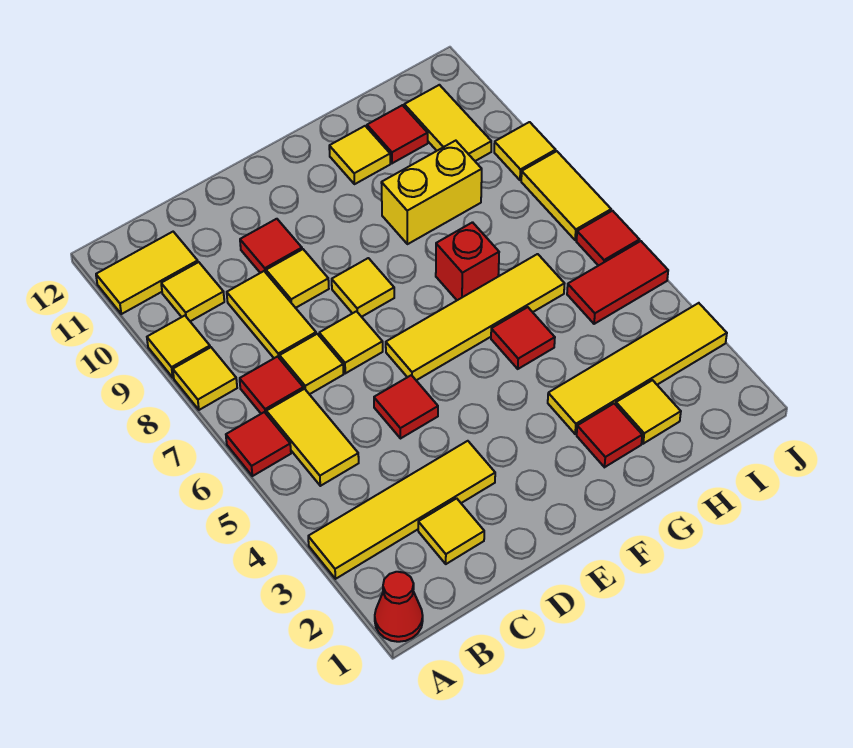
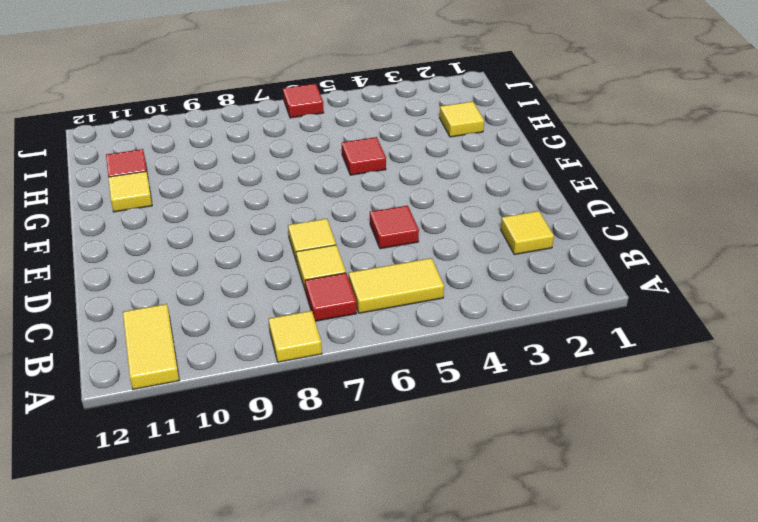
none -> red 1x1 cone [375,572,423,642]
none -> yellow 1x4 tile [308,441,495,579]
none -> red 1x1 tile [226,412,291,476]
none -> yellow 1x1 tile [147,316,210,377]

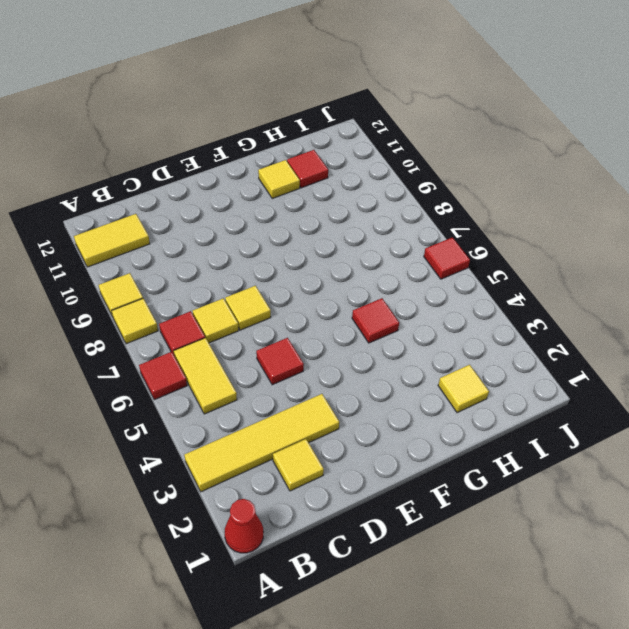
none -> yellow 1x1 tile [161,262,224,321]
none -> yellow 1x2 tile [227,271,316,359]
none -> yellow 1x1 tile [266,249,329,308]
none -> red 1x1 tile [240,219,302,273]

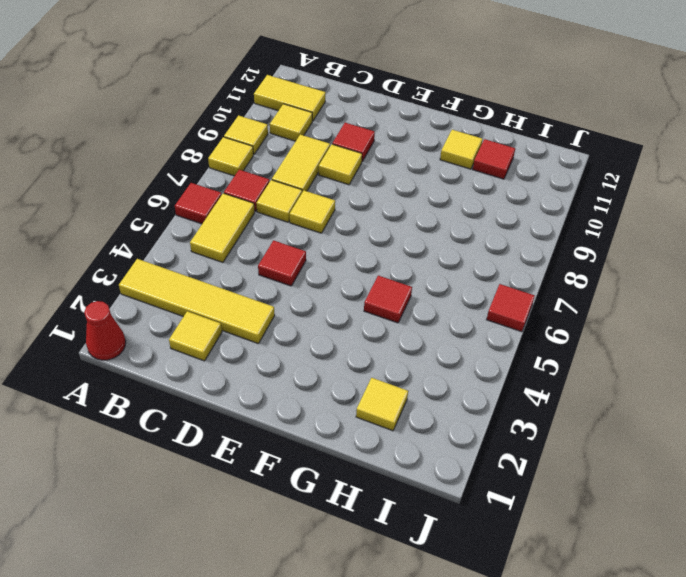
none -> yellow 1x4 tile [386,254,565,380]
none -> yellow 1x1 tile [332,258,394,317]
none -> red 1x1 tile [577,404,642,467]
none -> yellow 1x4 tile [548,303,727,434]

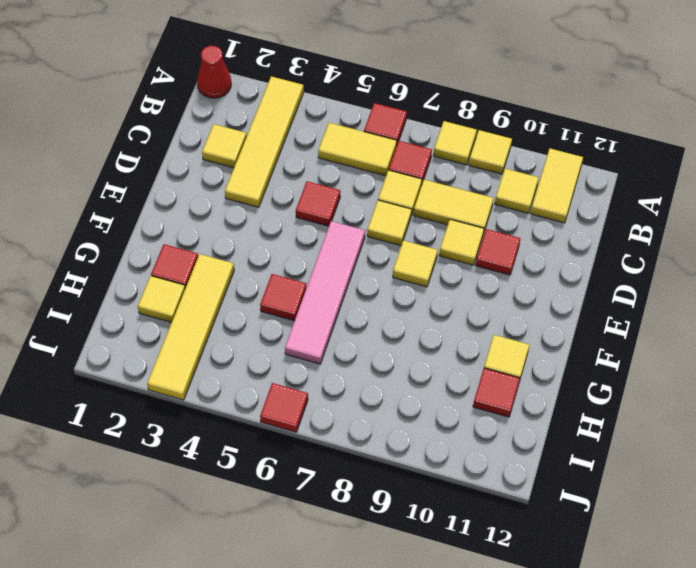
pink 1x4 tile [285,221,365,364] -> yellow 1x4 tile [386,254,565,380]
none -> red 1x1 brick [436,222,499,300]
none -> yellow 1x2 brick [381,141,482,244]
none -> red 1x2 tile [567,241,668,324]
none -> yellow 1x2 tile [404,85,491,161]

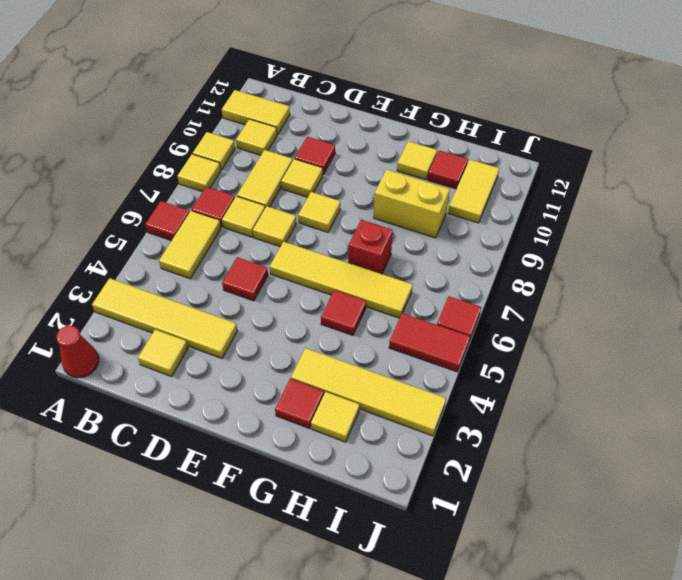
none -> yellow 1x2 tile [521,151,611,240]
none -> yellow 1x1 tile [494,122,556,180]

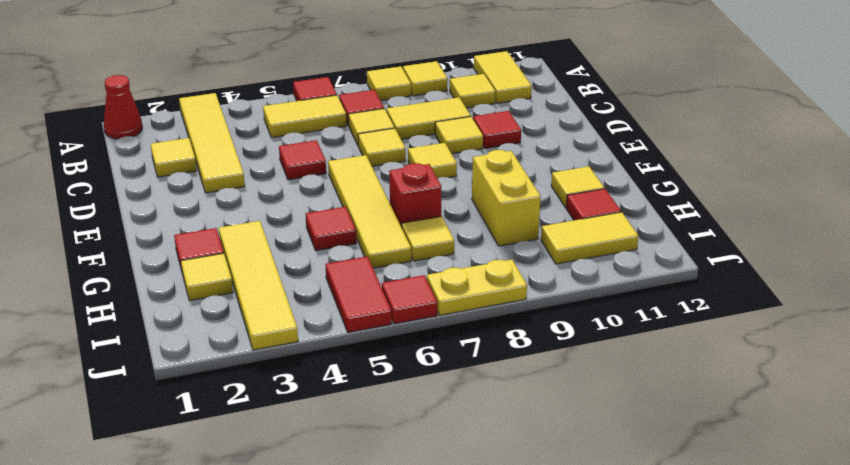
yellow 1x1 tile [402,216,454,261] -> yellow 1x1 tile moved to [494,122,556,180]
yellow 1x2 plate [427,260,527,315] -> yellow 1x2 tile [521,151,611,240]

